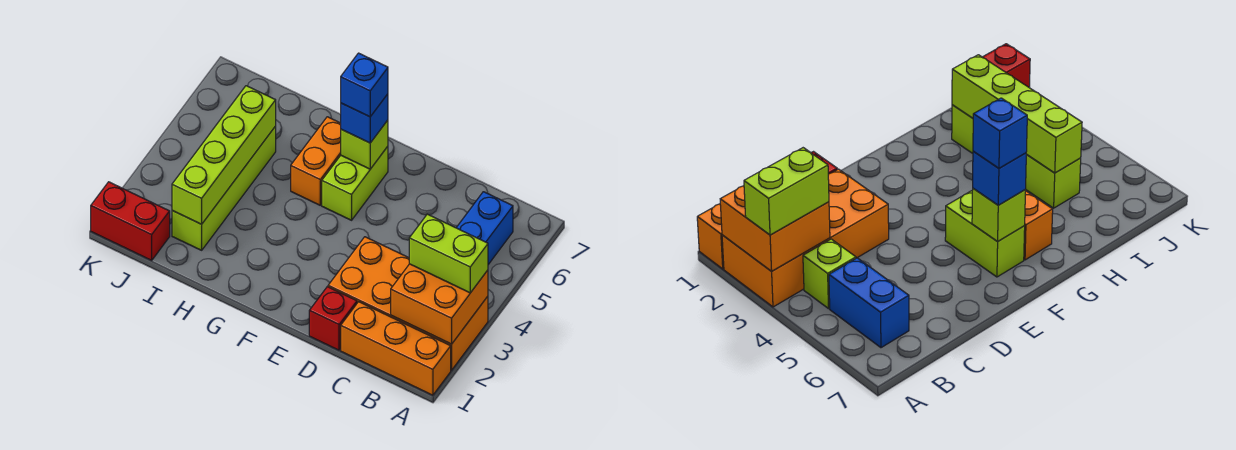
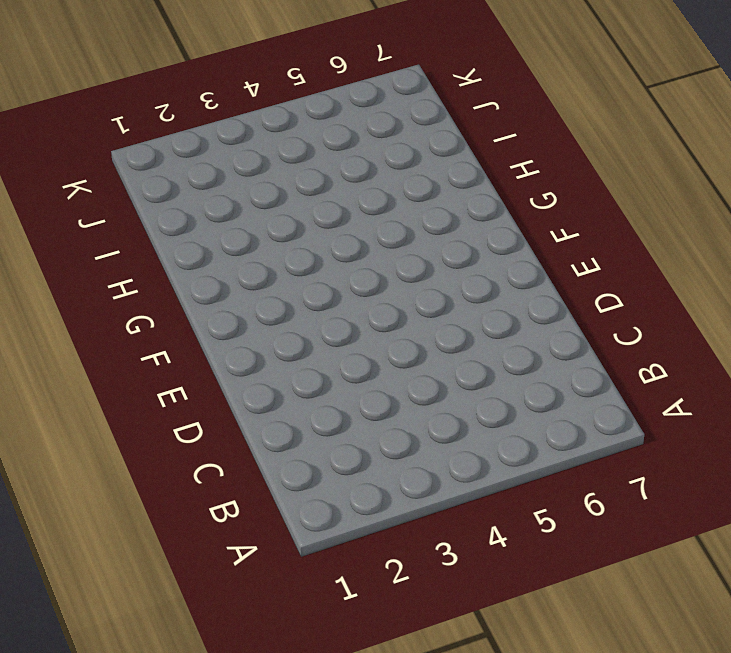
none -> orange 1x3 brick [341,302,451,395]
none -> orange 2x4 brick [328,237,488,370]
none -> lime 1x1 brick [803,239,856,309]

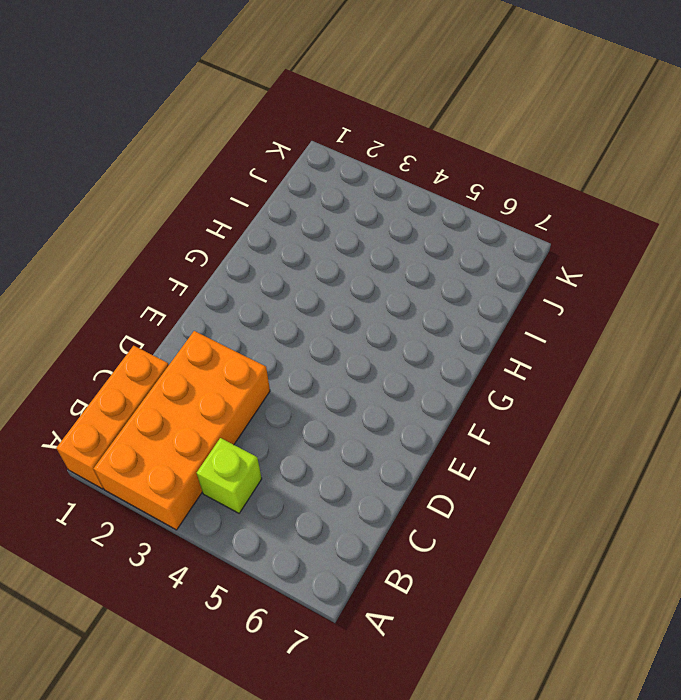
none -> blue 1x2 brick [456,192,513,265]
none -> red 1x1 brick [309,287,357,350]
none -> lime 1x2 brick [322,146,388,220]

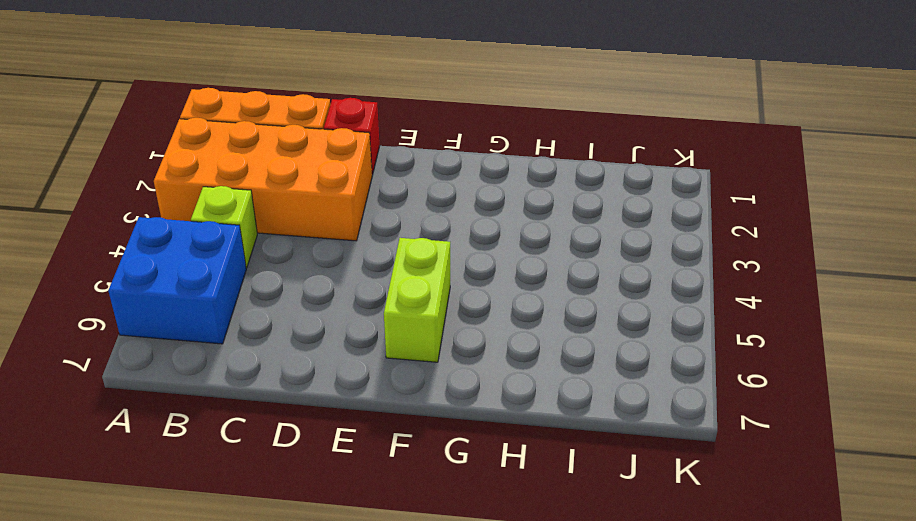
blue 2x2 brick [108,217,246,344] -> blue 1x2 brick [456,192,513,265]
none -> orange 1x2 brick [291,117,341,205]
none -> lime 1x4 brick [172,126,276,250]
none -> red 1x2 brick [91,182,170,260]

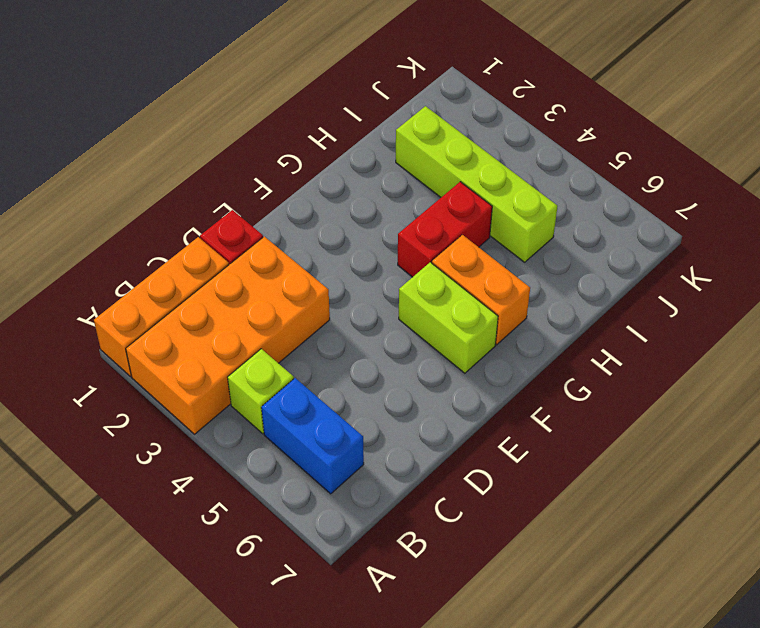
red 1x2 brick [398,182,492,277] -> red 1x2 brick moved to [91,182,170,260]
none -> orange 2x2 brick [391,264,488,344]
none -> lime 1x1 brick [341,120,388,169]
none -> lime 1x4 brick [172,86,276,224]

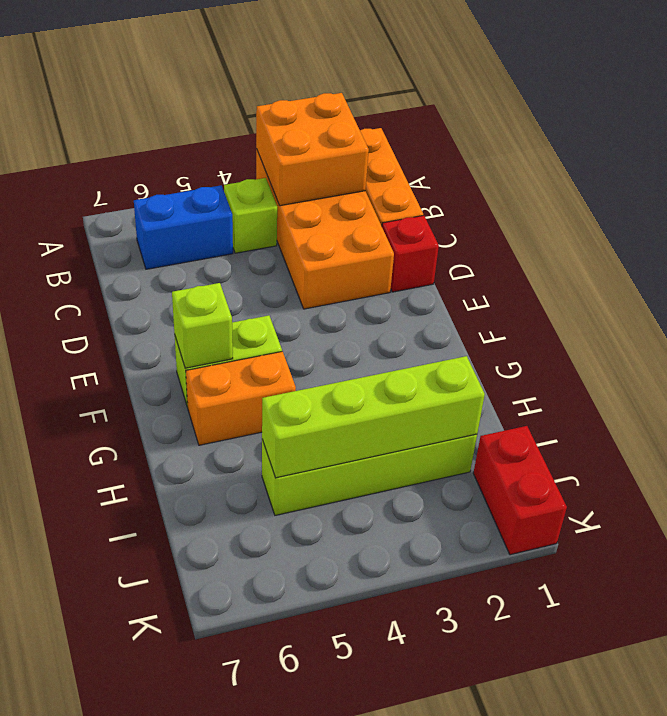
none -> lime 1x2 brick [409,214,488,293]
none -> blue 1x1 brick [341,94,388,143]
none -> blue 1x1 brick [341,53,388,117]

